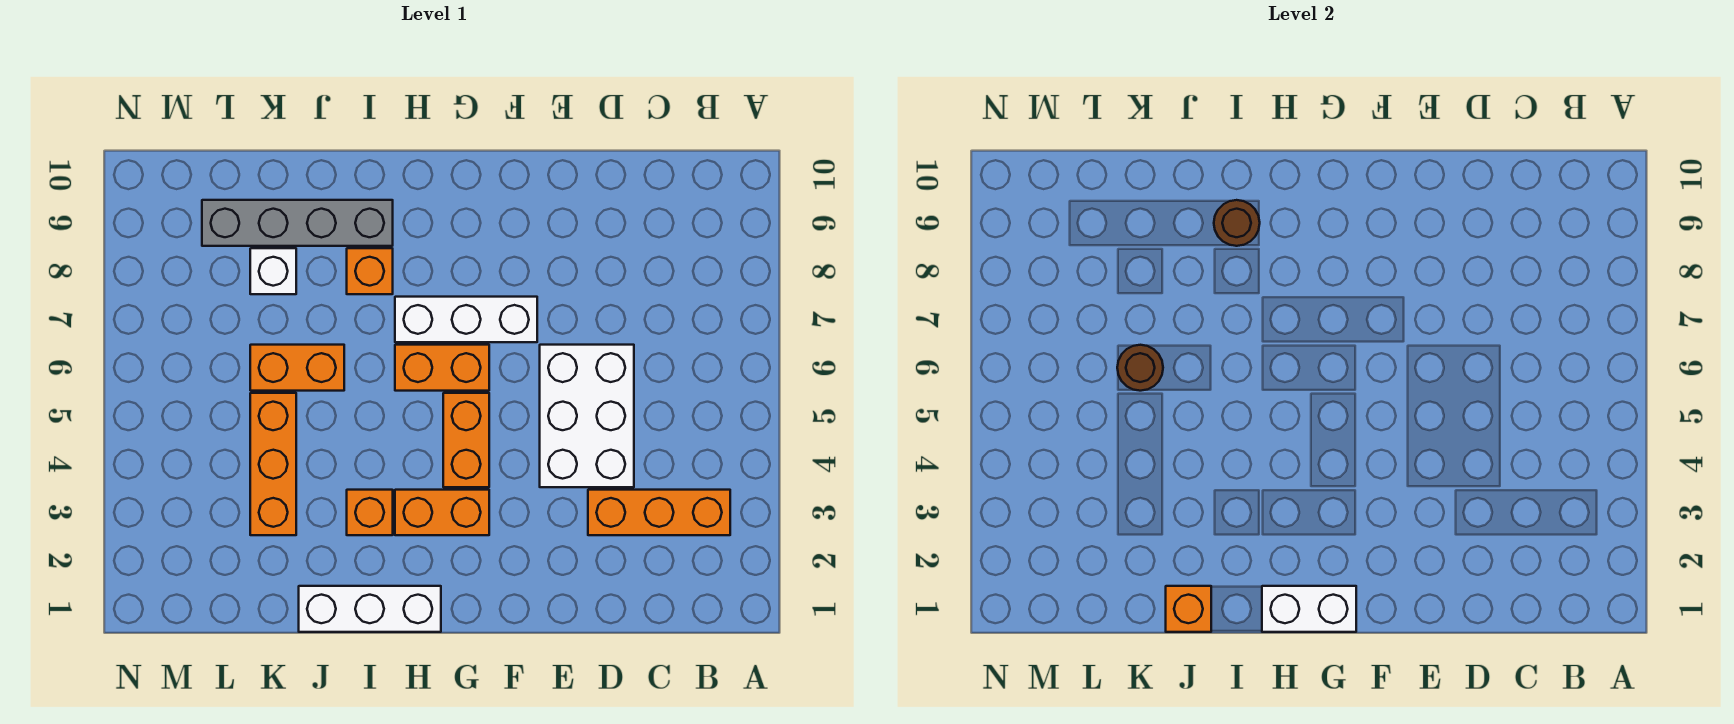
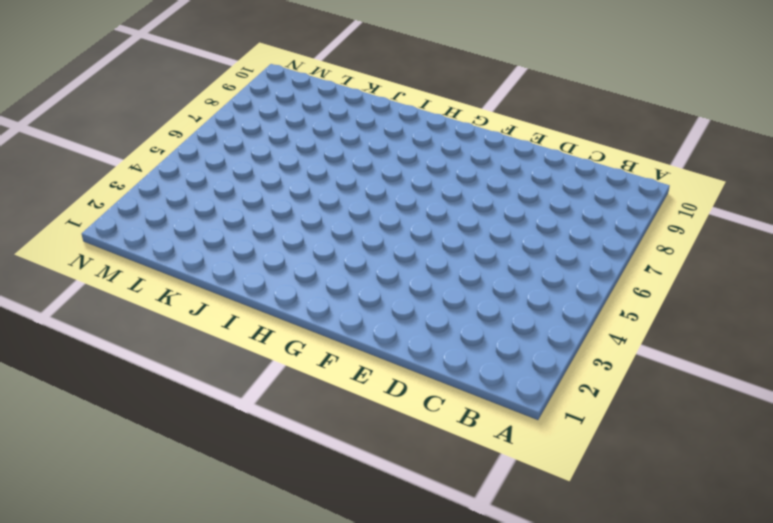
none -> orange 1x3 brick [588,490,730,535]
none -> white 2x3 brick [540,345,634,487]
none -> white 1x3 brick [395,297,537,342]

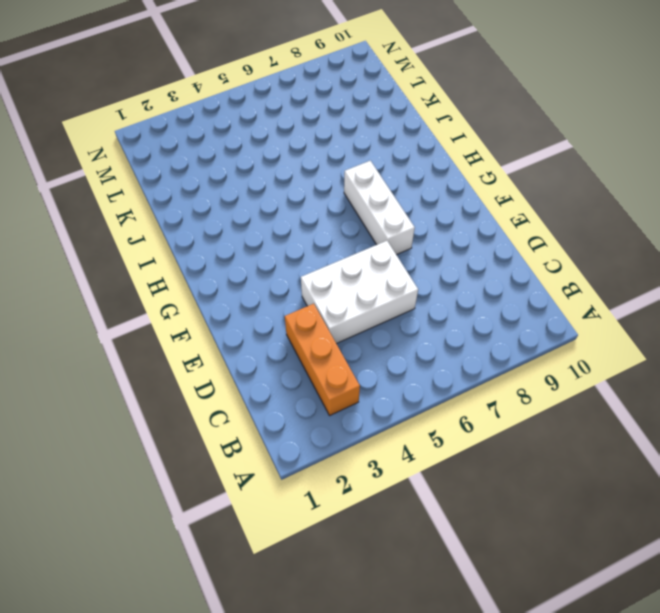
none -> orange 1x2 brick [395,490,489,535]
none -> orange 1x2 brick [443,393,489,487]
none -> orange 1x2 brick [395,345,489,391]

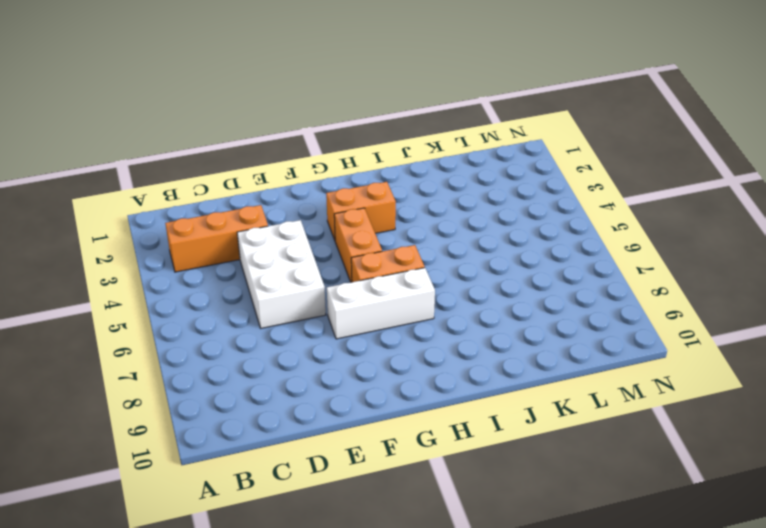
none -> white 1x3 brick [299,586,441,632]
none -> orange 1x1 brick [347,490,393,535]
none -> orange 1x1 brick [347,248,393,294]

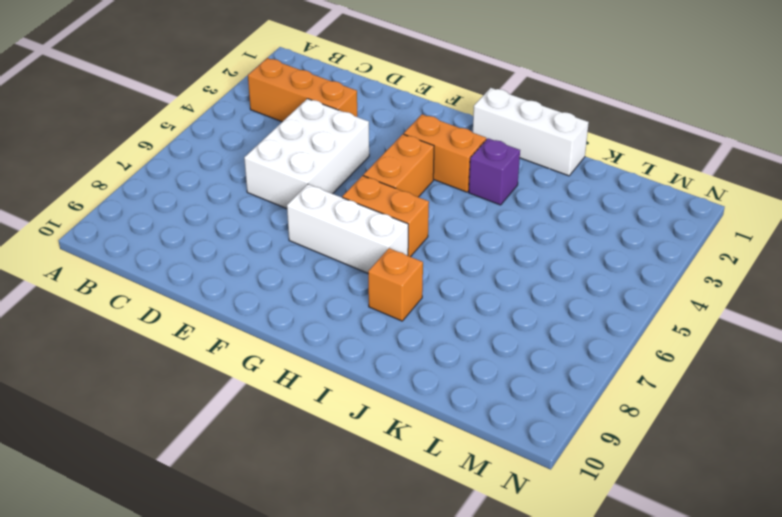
purple 1x1 brick [469,138,520,205] -> orange 1x1 brick [347,490,393,535]
none -> grey 1x4 brick [202,200,393,246]
none -> orange 1x2 brick [250,345,344,391]
none -> orange 1x3 brick [250,393,296,535]

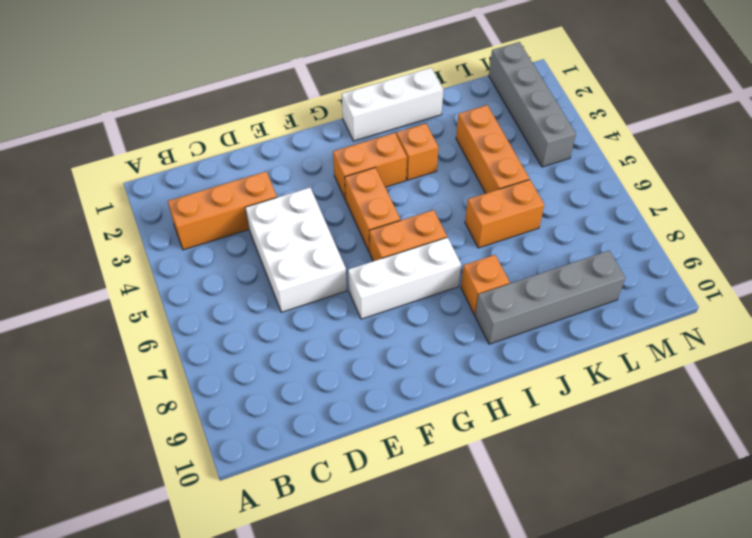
grey 1x4 brick [489,42,576,167] -> none
none -> white 1x1 brick [250,248,296,294]
none -> white 1x2 brick [1262,586,1356,632]
none -> brown 1x1 round brick [1214,200,1260,246]

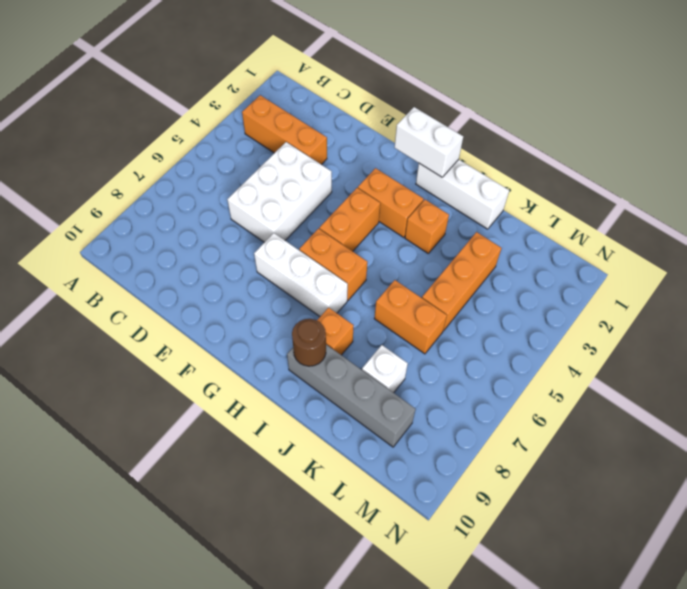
none -> orange 1x1 brick [1166,586,1211,632]
none -> brown 1x1 round brick [1117,345,1163,391]

